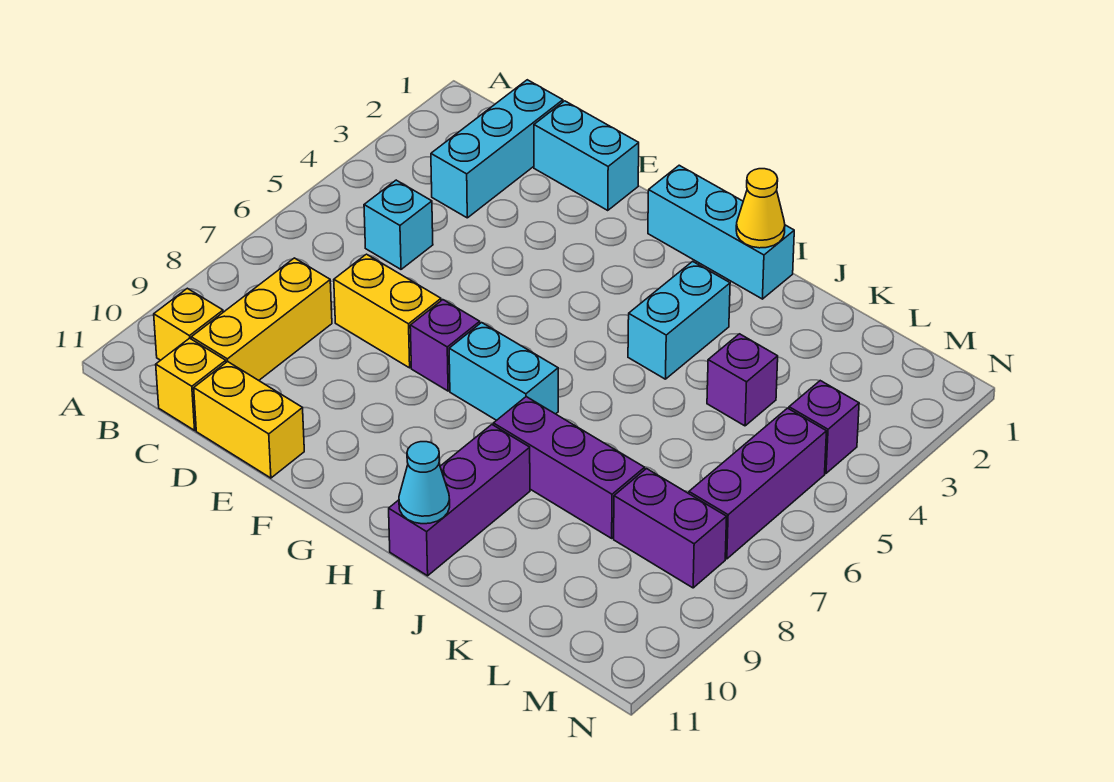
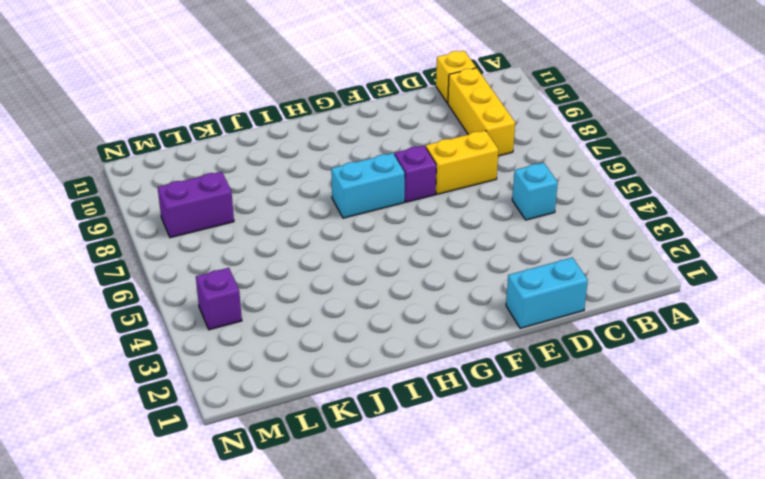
none -> yellow 1x1 brick [154,288,223,360]
none -> cyan 1x3 brick [431,80,563,218]
none -> yellow 1x2 brick [194,361,304,478]

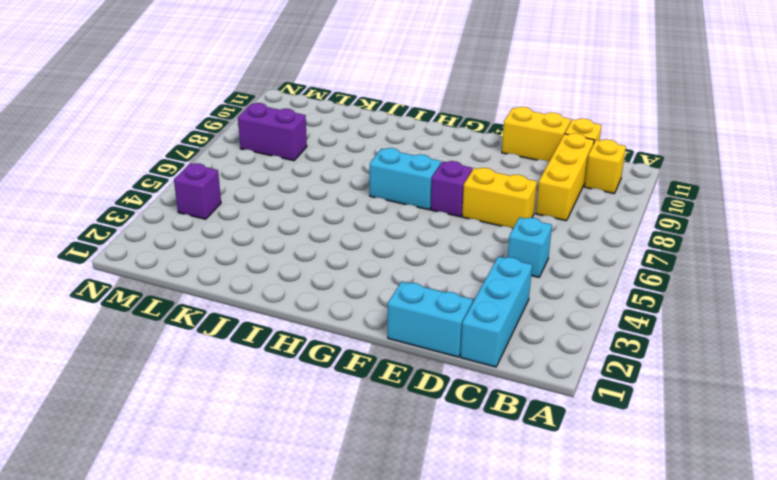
none -> cyan 1x3 brick [648,165,794,299]
none -> cyan 1x2 brick [628,261,730,379]
none -> purple 1x3 brick [493,397,645,538]

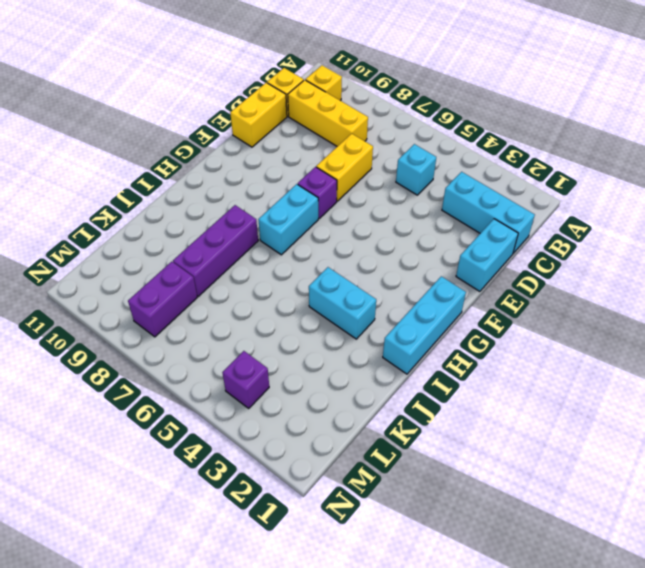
none -> purple 1x3 brick [389,425,530,576]
none -> purple 1x1 brick [707,334,778,426]
none -> purple 1x3 brick [689,408,827,559]

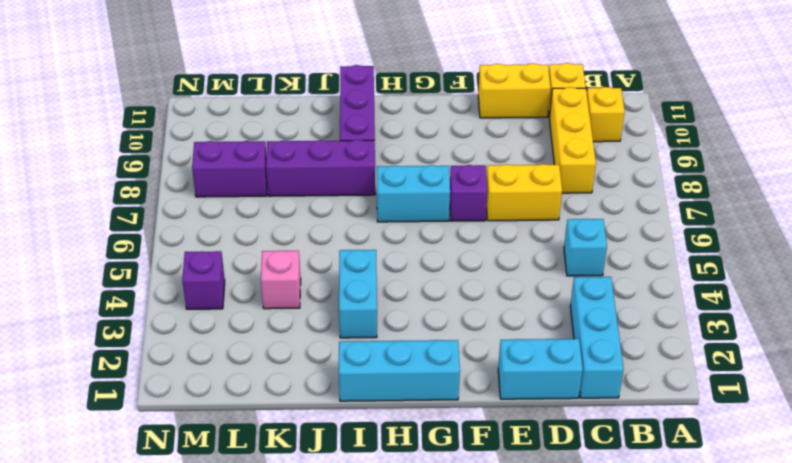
pink 1x1 brick [261,251,301,309] -> purple 1x1 brick [707,334,778,426]
none -> purple 1x3 brick [689,408,827,559]
none -> yellow 1x1 cone [736,169,785,248]
none -> cyan 1x1 cone [399,442,450,524]

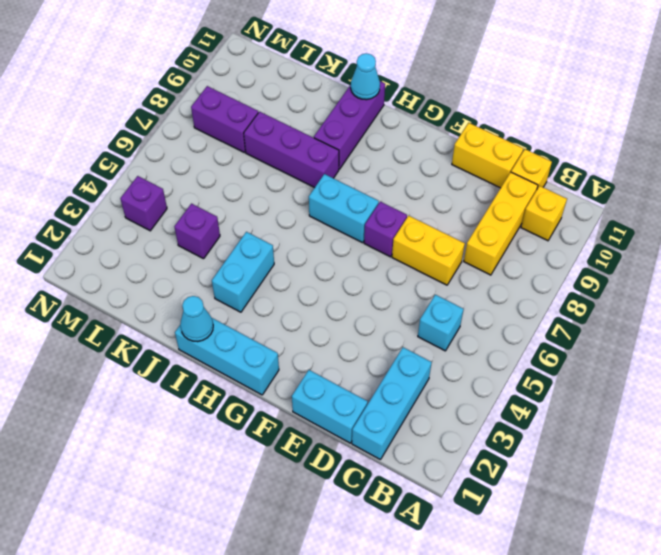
cyan 1x1 cone [180,296,213,342] -> yellow 1x1 cone [736,169,785,248]
none -> purple 1x3 brick [689,408,827,559]

